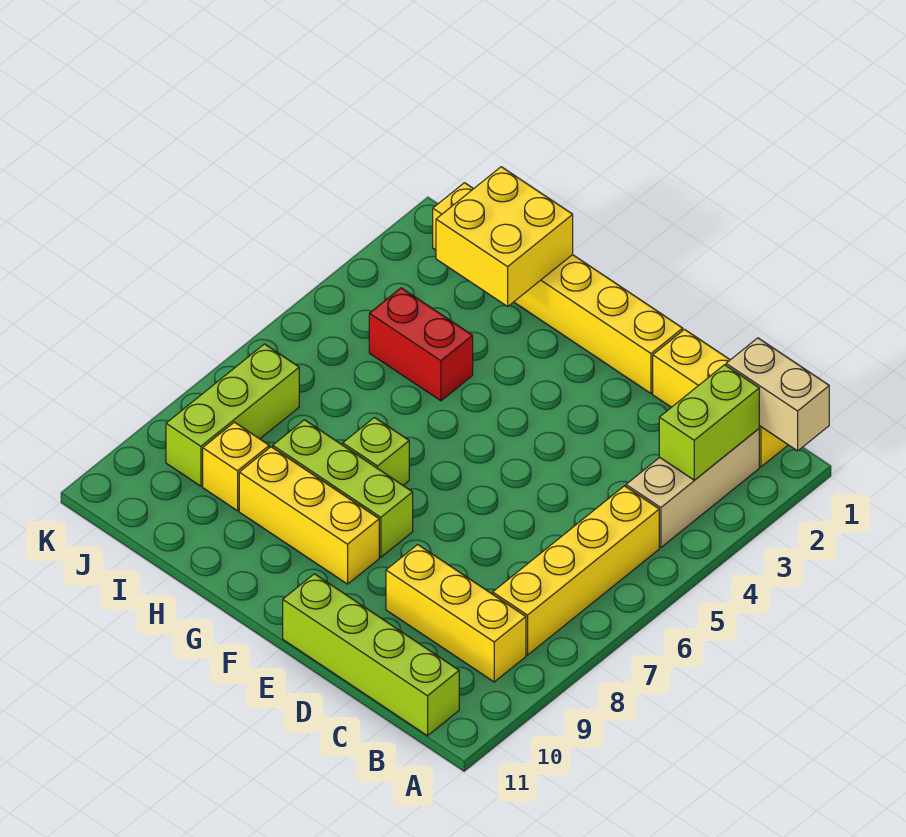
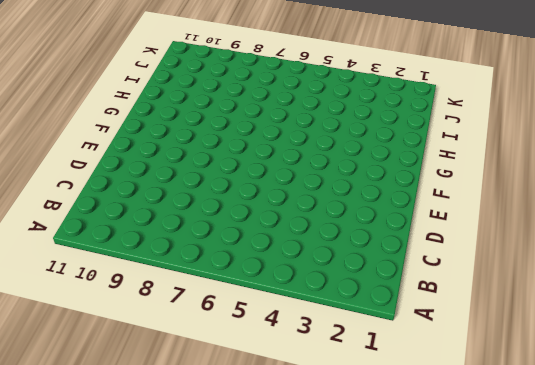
none -> yellow 1x3 brick [653,330,788,467]
none -> tan 1x3 brick [626,429,759,547]
none -> yellow 1x4 brick [493,486,659,655]

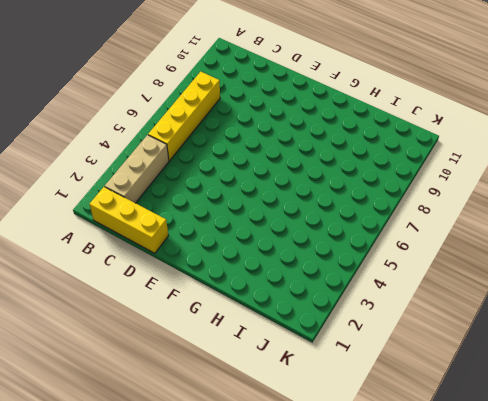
none -> yellow 1x3 brick [386,545,526,682]
none -> lime 1x4 brick [283,574,459,736]
none -> yellow 1x6 brick [433,183,683,393]

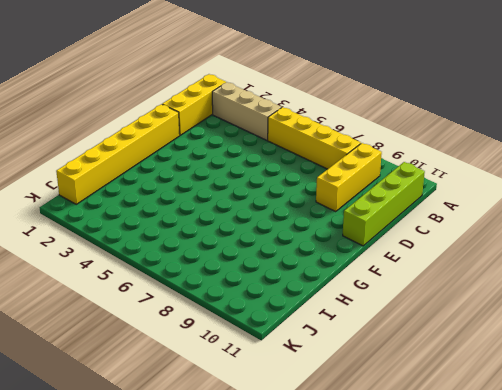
none -> lime 1x3 brick [273,420,413,557]
none -> yellow 1x3 brick [239,447,379,584]
none -> lime 1x1 brick [343,417,409,485]

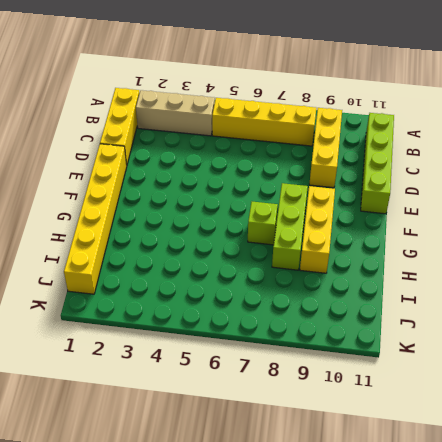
none -> red 1x2 brick [369,288,473,401]
none -> yellow 1x1 brick [203,422,269,511]
none -> lime 1x3 brick [166,344,299,486]

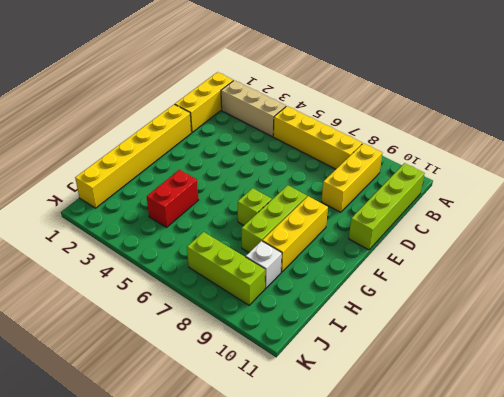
white 1x1 brick [246,241,282,288] -> yellow 1x1 brick [203,422,269,511]
none -> tan 1x2 brick [726,338,829,451]
none -> lime 1x2 brick [659,365,759,480]
none -> yellow 2x2 brick [436,167,573,306]

